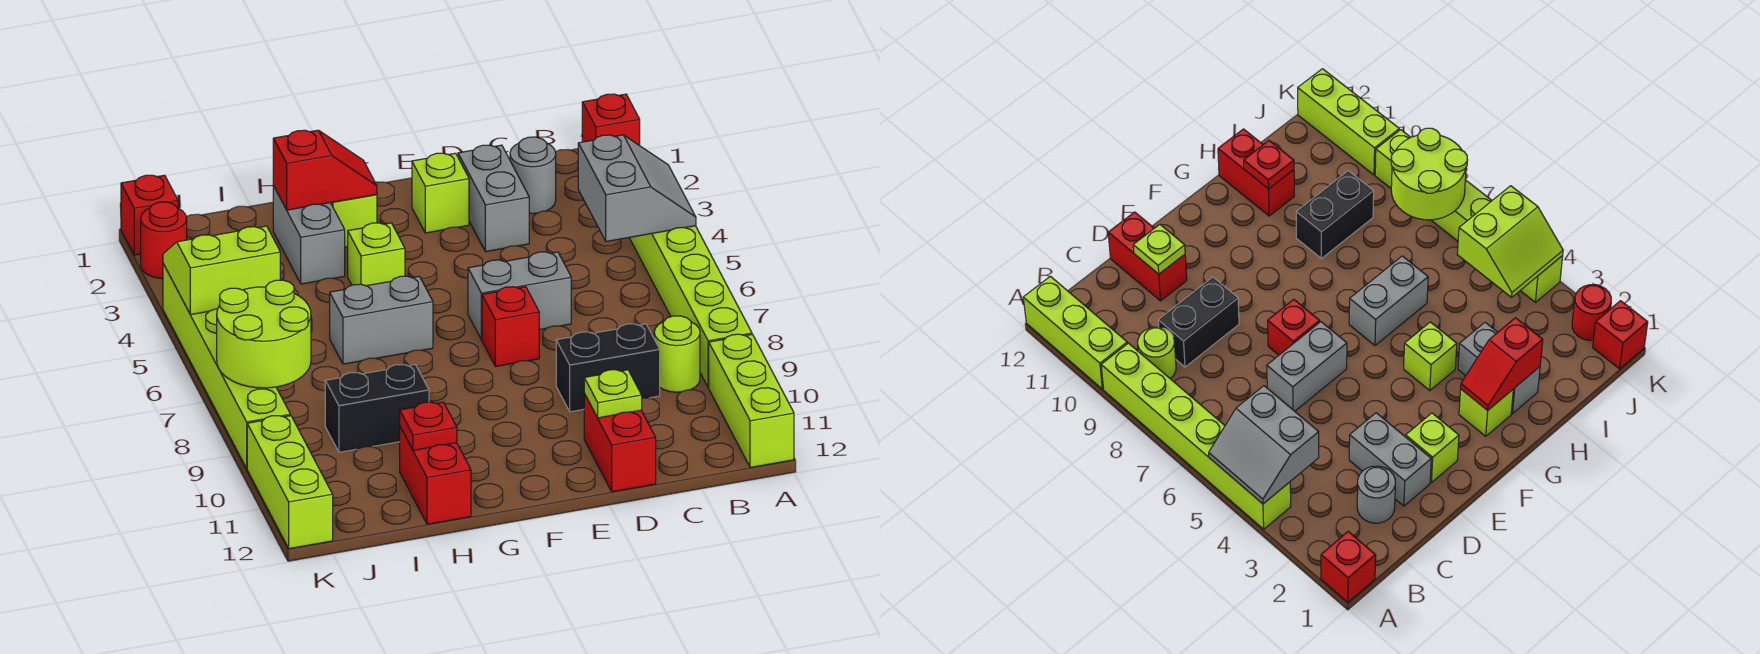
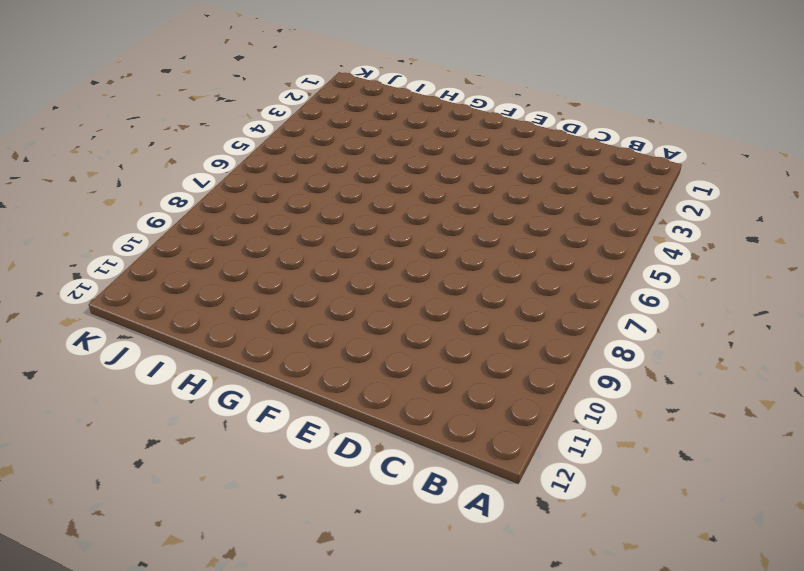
none -> red 1x1 brick [582,94,640,146]
none -> lime 1x6 brick [629,226,752,387]
none -> lime 1x3 brick [709,334,794,468]

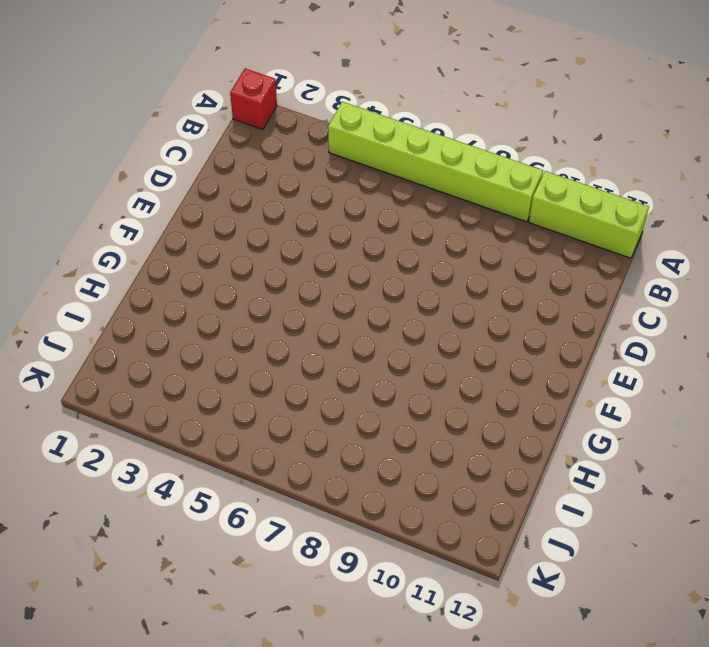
none -> lime 1x1 round brick [654,316,700,392]
none -> grey 1x1 round brick [510,137,556,214]
none -> black 1x2 brick [556,324,660,412]

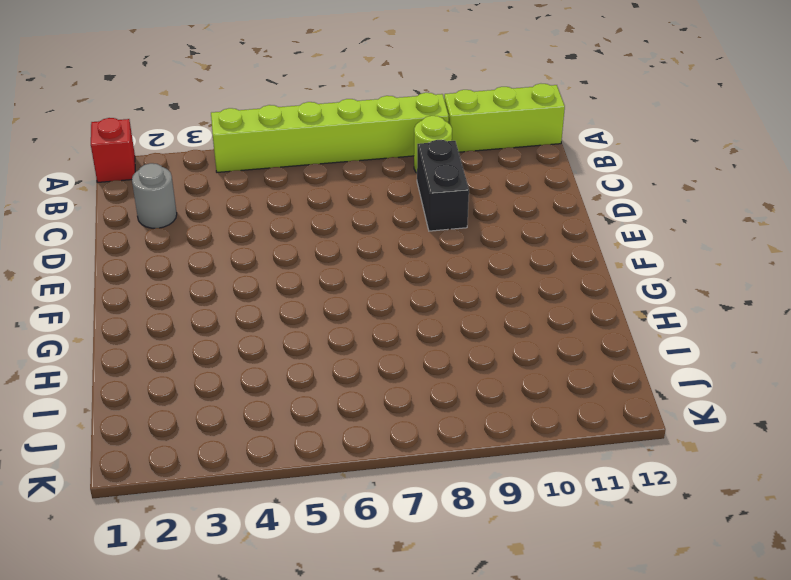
none -> grey 1x2 brick [458,145,529,252]
none -> grey 1x2 brick [468,252,571,340]
none -> red 1x2 brick [584,394,656,492]

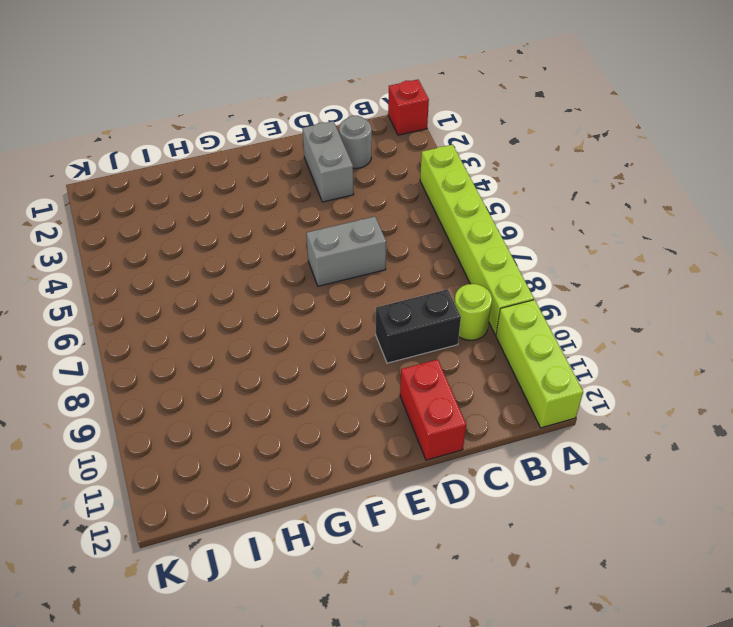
none -> lime 1x1 brick [412,153,469,233]
none -> red 1x1 brick [482,287,539,367]
none -> lime 1x1 brick [331,195,377,247]

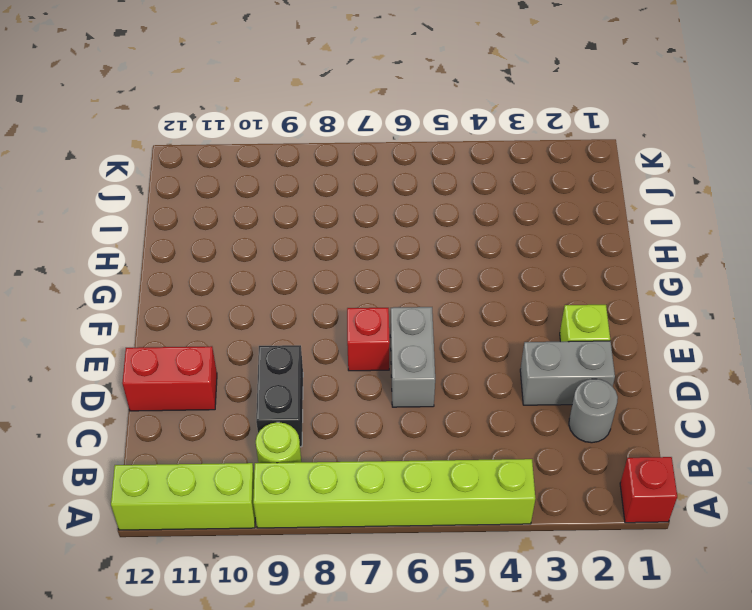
none -> lime 1x1 brick [331,195,377,247]
none -> lime 1x1 brick [348,223,405,286]
none -> grey 1x2 brick [330,276,433,364]

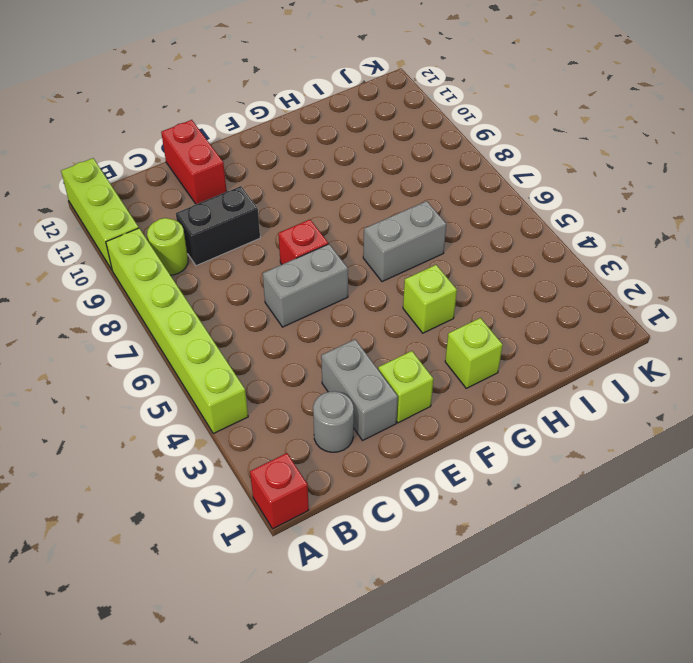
none -> grey 1x2 brick [273,186,345,284]
none -> black 1x2 brick [325,365,429,452]
none -> red 1x2 brick [400,427,471,524]

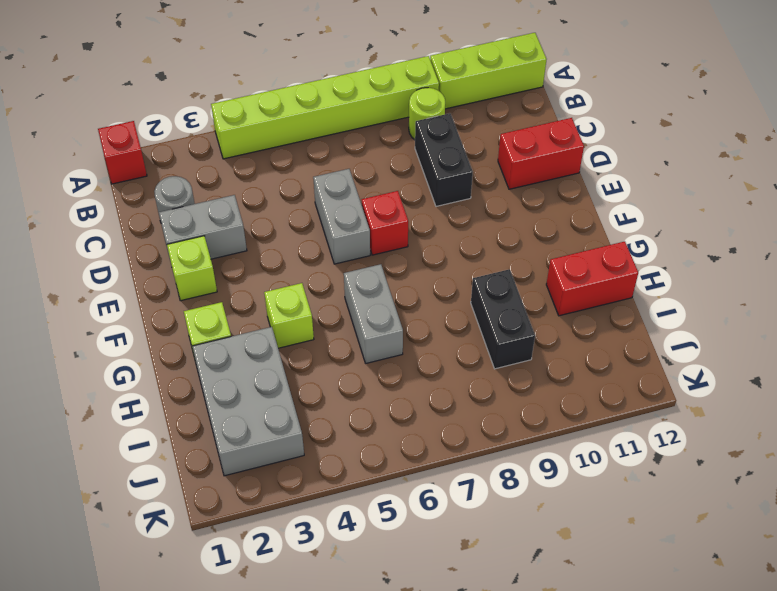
grey 2x3 brick [192,327,304,476] -> grey 1x2 brick [273,186,345,284]
none -> red 1x1 brick [121,175,178,255]
none -> red 1x1 round brick [141,202,187,278]
none -> lime 1x6 brick [163,264,290,468]

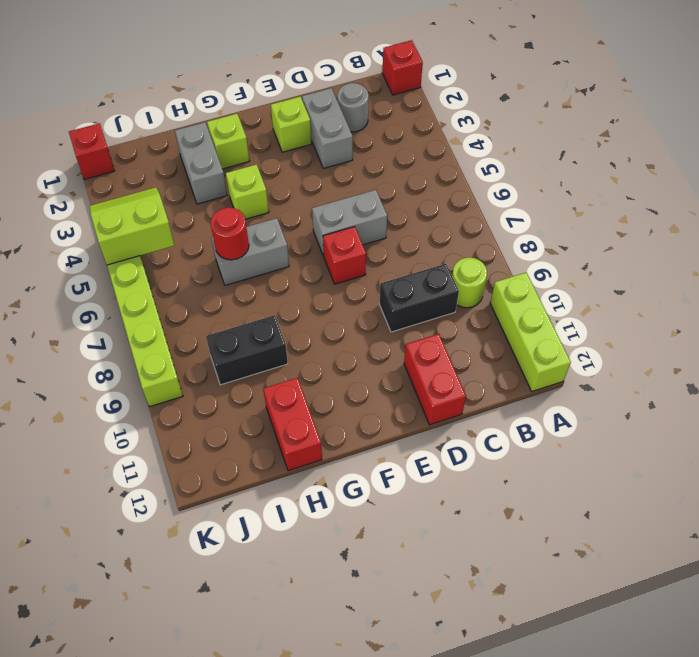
red 1x1 round brick [211,207,249,260] -> red 1x1 round brick moved to [141,202,187,278]
none -> lime 1x6 brick [629,226,752,387]
none -> lime 1x3 brick [247,416,333,549]
none -> grey 2x2 slope [578,135,696,242]

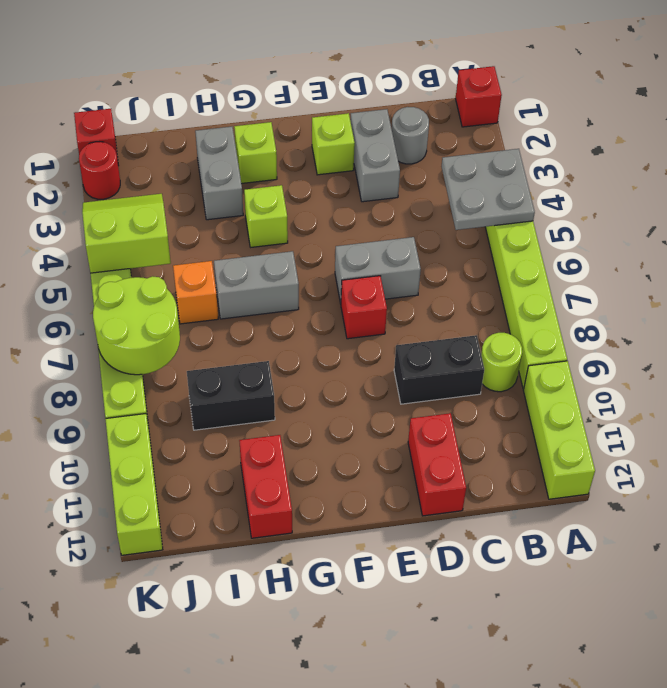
grey 2x2 plate [442,149,535,230] -> grey 2x2 slope [578,135,696,242]
orange 1x1 brick [173,261,218,324] -> none
none -> lime 1x1 plate [584,370,642,418]
none -> red 1x2 slope [273,130,377,210]
none -> red 1x1 plate [400,402,457,450]

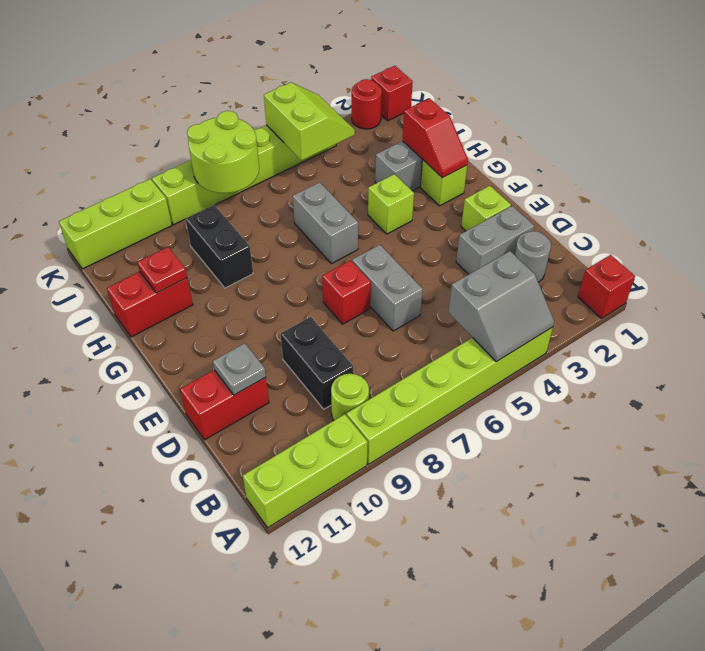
grey 1x1 plate [213,343,266,395] -> lime 1x1 plate [584,370,642,418]

